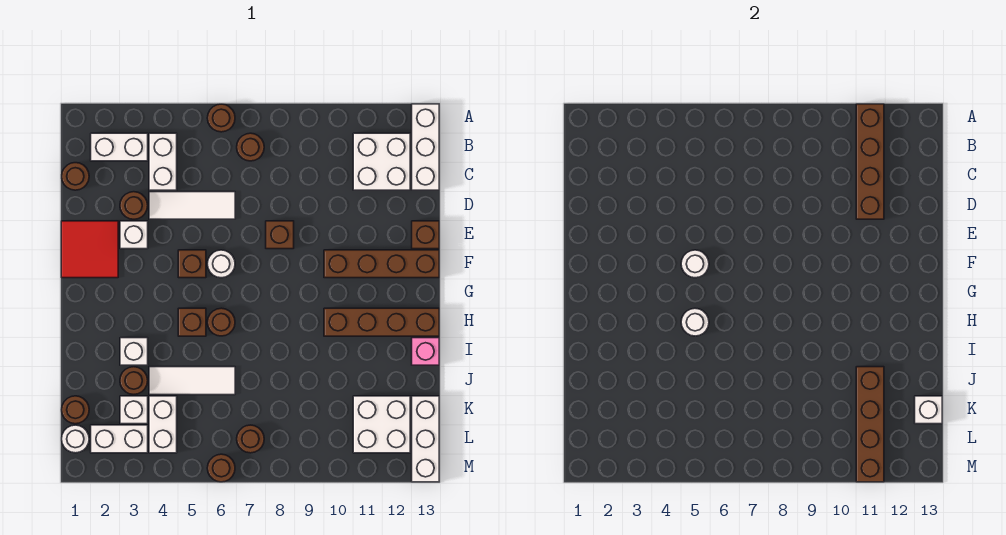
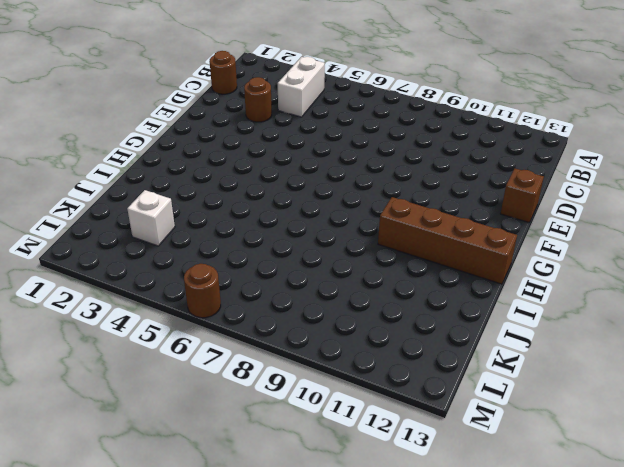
none -> brown 1x1 round brick [207,104,235,132]
none -> white 1x3 brick [412,104,439,190]
none -> white 1x2 brick [91,133,148,161]
none -> brown 1x1 round brick [237,133,264,161]

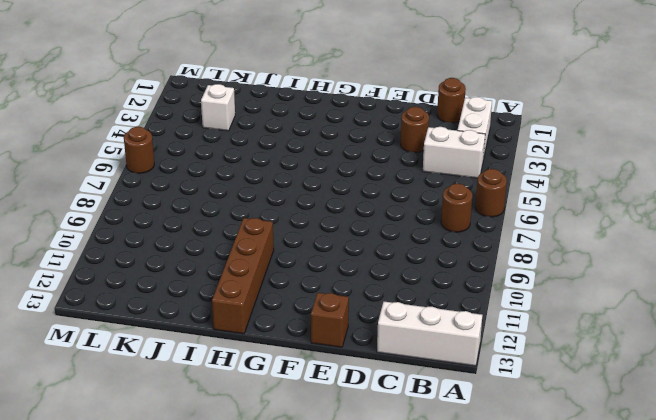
none -> white 2x2 brick [353,133,410,190]
none -> white 1x3 tile [149,192,235,219]
none -> red 2x2 tile [61,221,118,278]
none -> white 1x1 brick [120,221,148,249]

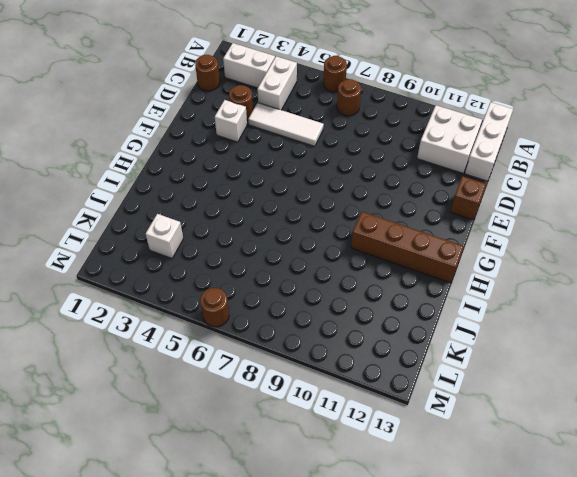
none -> red 2x2 tile [61,221,118,278]
none -> brown 1x1 brick [266,221,294,249]
none -> brown 1x1 brick [178,250,206,278]
none -> white 1x1 round brick [207,250,235,278]

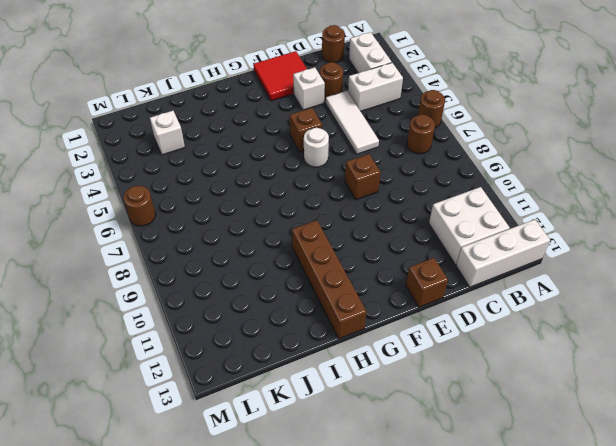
none -> brown 1x4 brick [324,250,439,278]
none -> brown 1x1 brick [178,308,206,336]
none -> brown 1x1 round brick [207,308,235,336]
none -> white 1x1 brick [120,338,148,365]

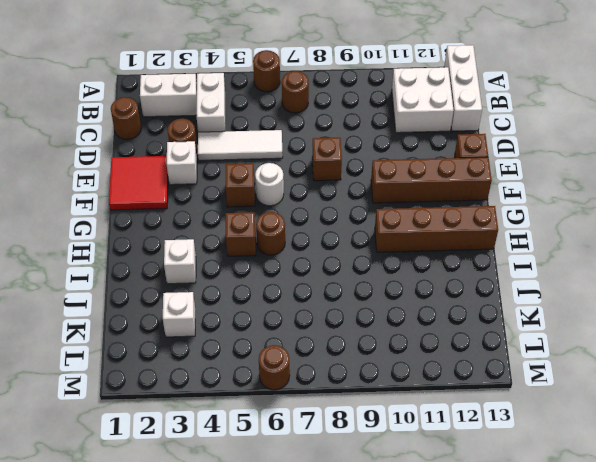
none -> pink 1x1 brick [412,338,439,365]
none -> brown 1x1 round brick [120,367,148,394]
none -> white 1x3 tile [149,367,235,395]
none -> brown 1x1 round brick [62,396,89,424]

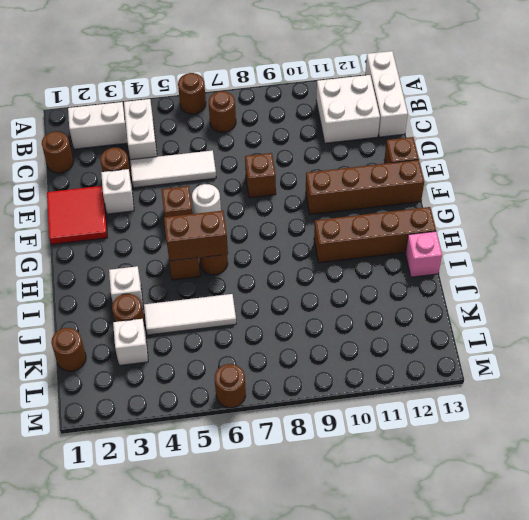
brown 1x2 brick [164,211,228,261] -> white 1x1 round brick [681,308,709,336]
none -> white 1x2 brick [149,396,177,453]
none -> white 2x2 brick [353,396,410,453]
none -> white 1x3 brick [412,396,439,482]
none -> white 1x1 round brick [62,425,89,453]

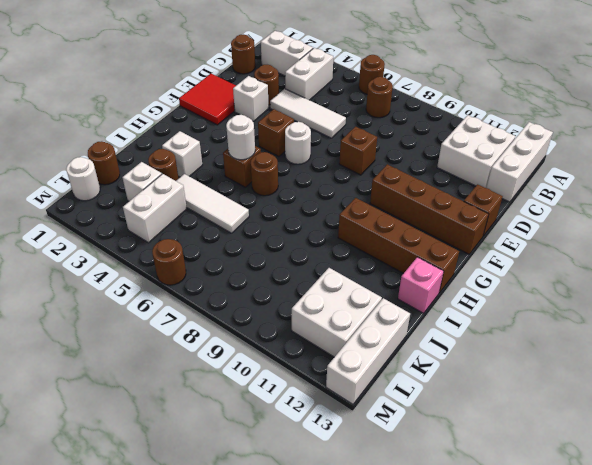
none -> white 1x2 brick [91,425,148,453]
none -> brown 1x1 round brick [237,425,264,453]
none -> brown 1x4 brick [856,104,884,219]
none -> white 1x1 round brick [681,250,709,278]

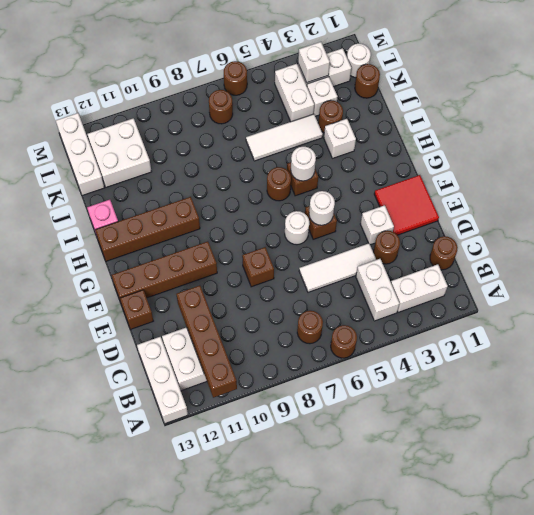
white 1x1 brick [298,42,330,82] -> white 1x1 brick moved to [915,396,942,424]
none -> brown 1x4 brick [856,367,884,482]

